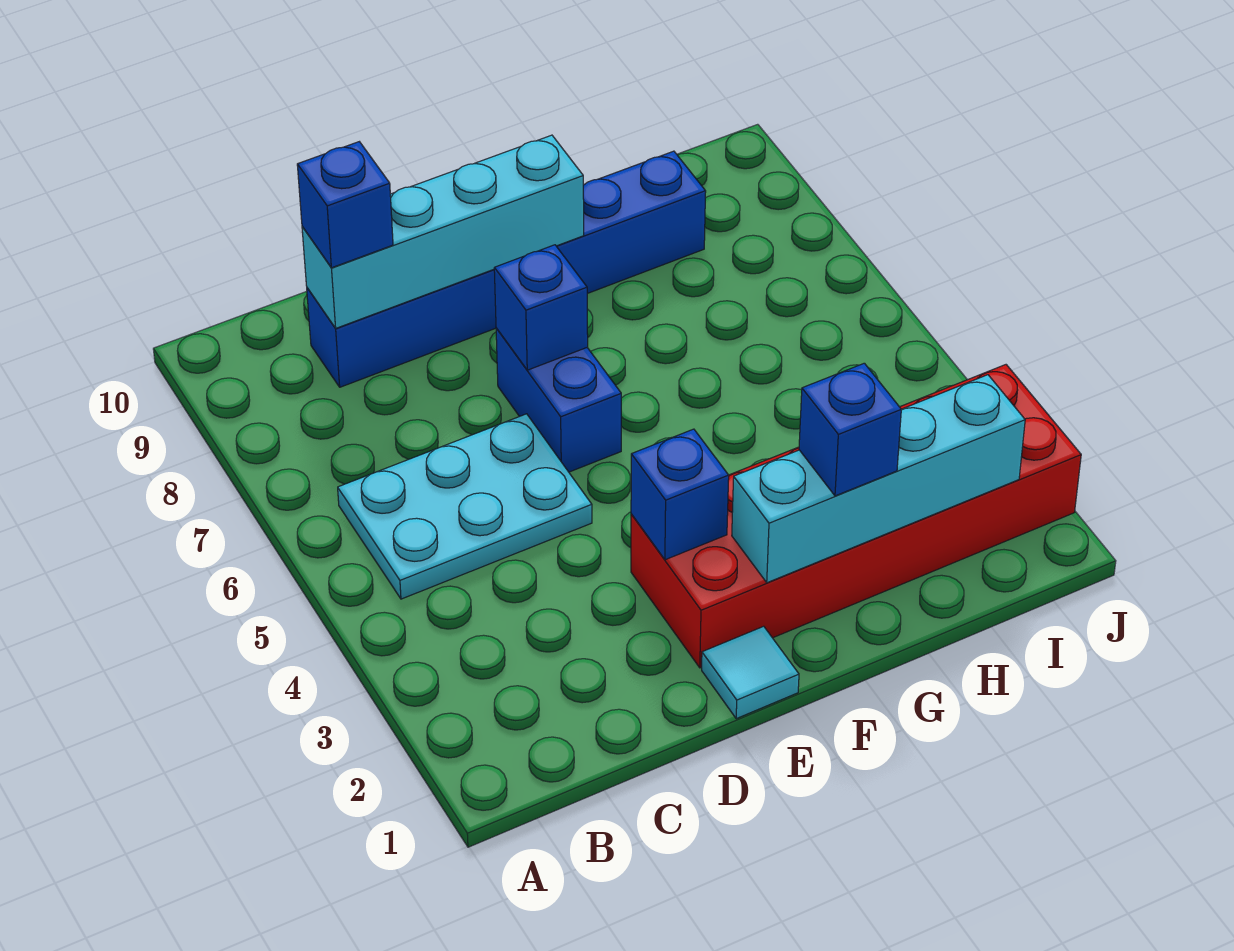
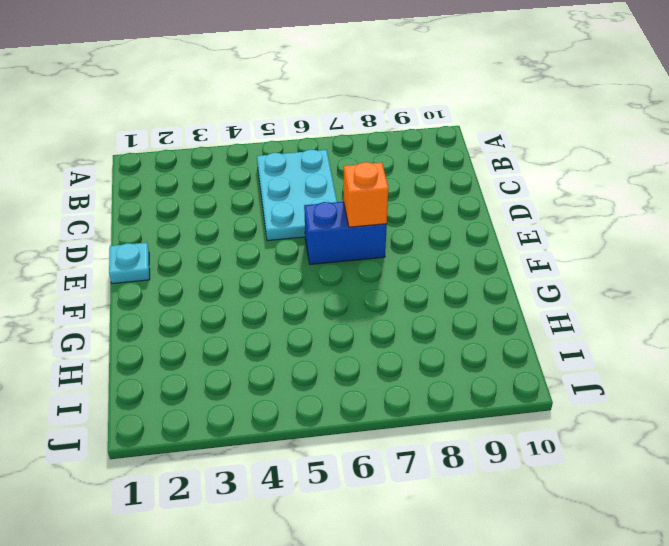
cyan 1x1 plate [109,242,150,284] -> cyan 1x1 tile [702,626,799,719]
orange 1x1 brick [344,162,389,227] -> blue 1x1 brick [494,245,588,370]
none -> blue 1x6 brick [307,151,706,387]
none -> red 2x6 brick [631,365,1081,668]

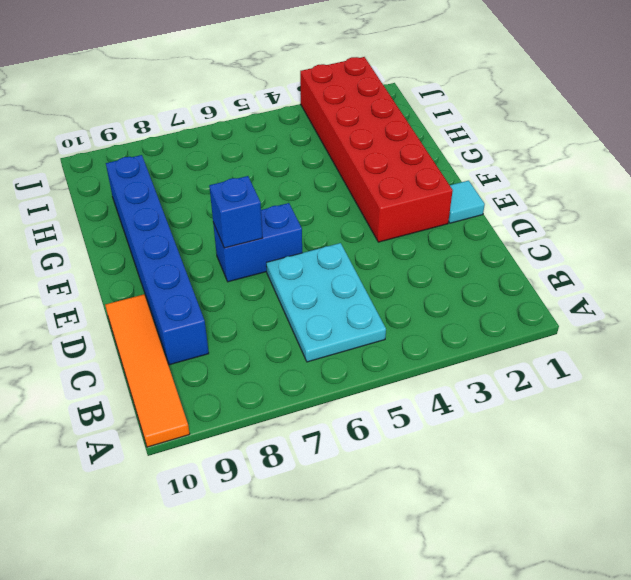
orange 1x4 tile [105,294,190,447] -> none
none -> cyan 1x4 brick [302,135,584,328]
none -> blue 1x1 brick [631,429,729,560]

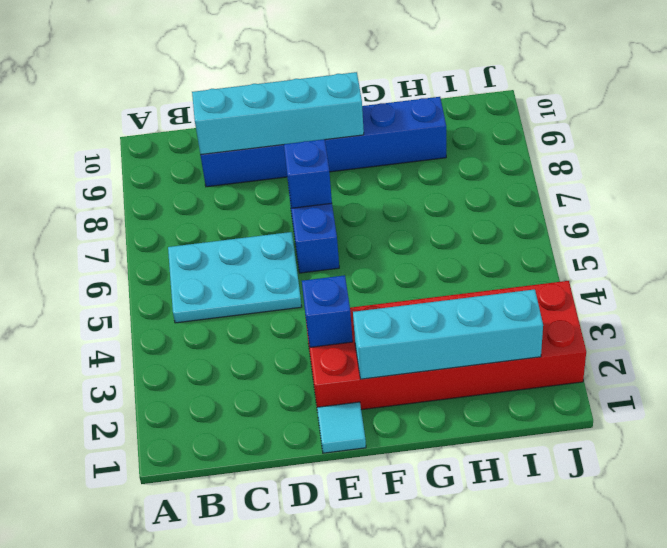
none -> blue 1x1 brick [297,142,393,268]
none -> blue 1x1 brick [799,363,901,496]

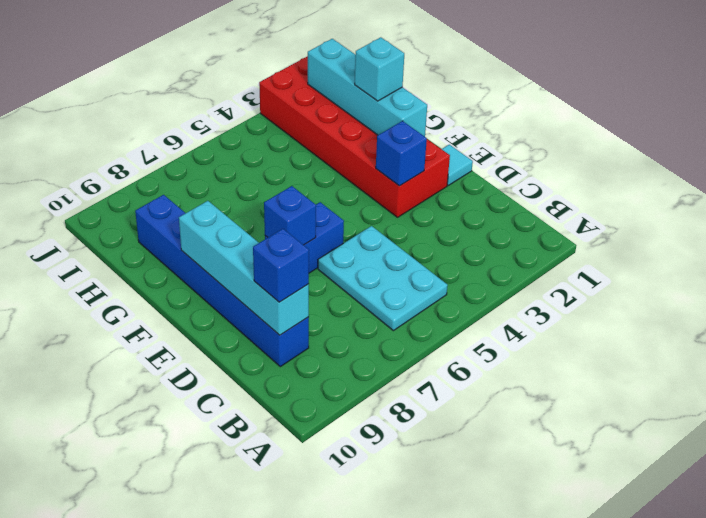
cyan 1x1 brick [355,37,404,101] -> blue 1x1 brick [799,363,901,496]

